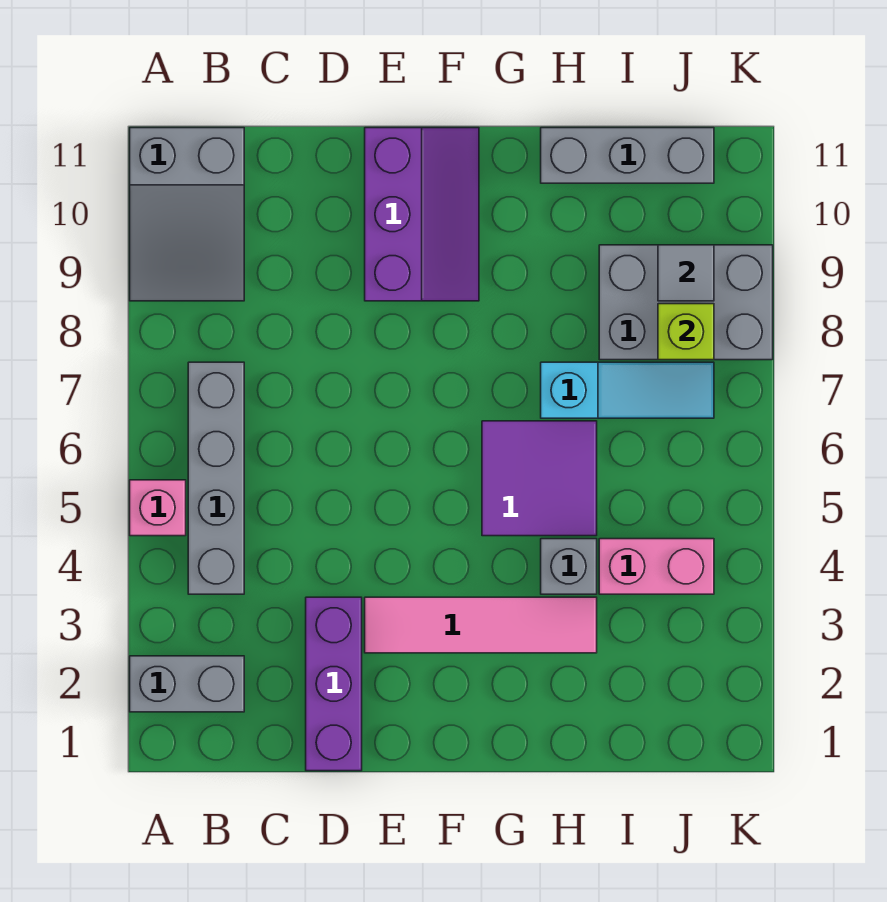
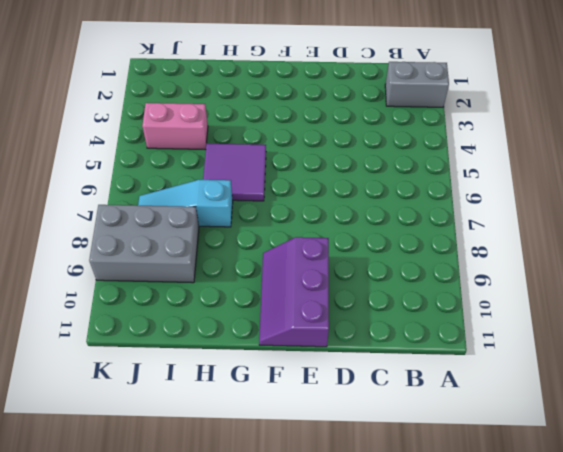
none -> pink 1x1 brick [130,480,186,536]
none -> grey 2x3 slope [130,128,244,301]
none -> grey 1x4 brick [188,362,244,594]

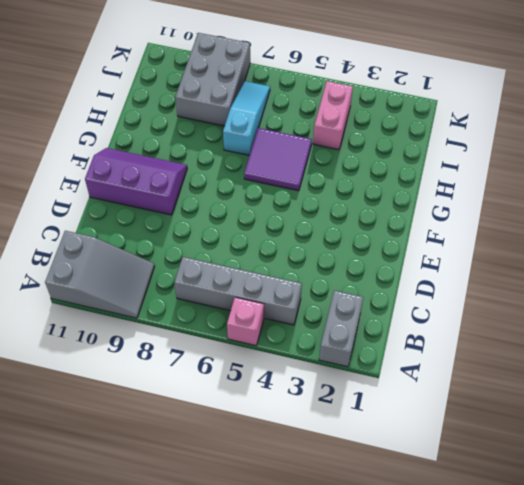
none -> purple 1x3 brick [306,597,362,771]
none -> pink 1x4 tile [365,597,597,653]
none -> grey 1x1 brick [541,539,597,594]

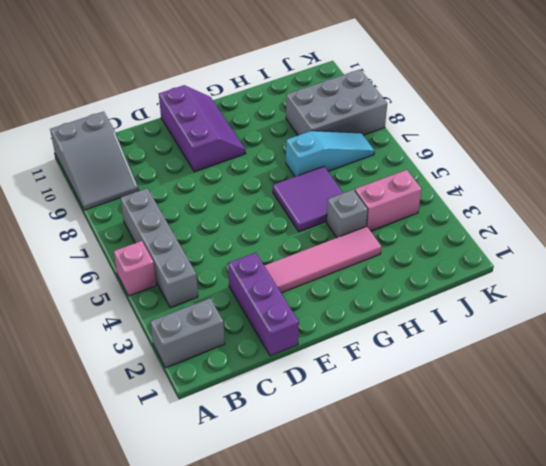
none -> grey 1x3 brick [541,128,714,183]
none -> lime 1x1 brick [658,304,714,360]
none -> grey 1x1 tile [658,245,714,301]

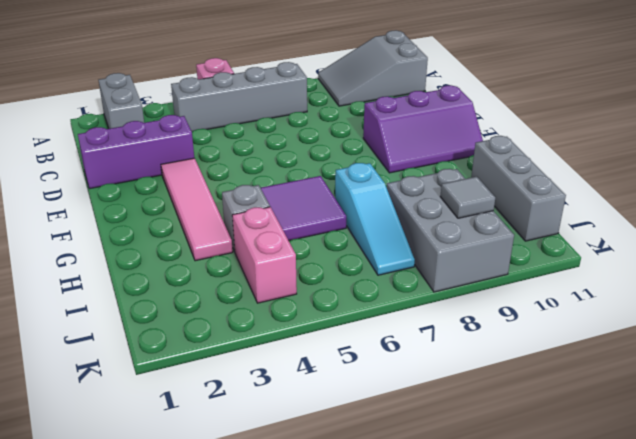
none -> lime 1x1 brick [658,304,714,360]

